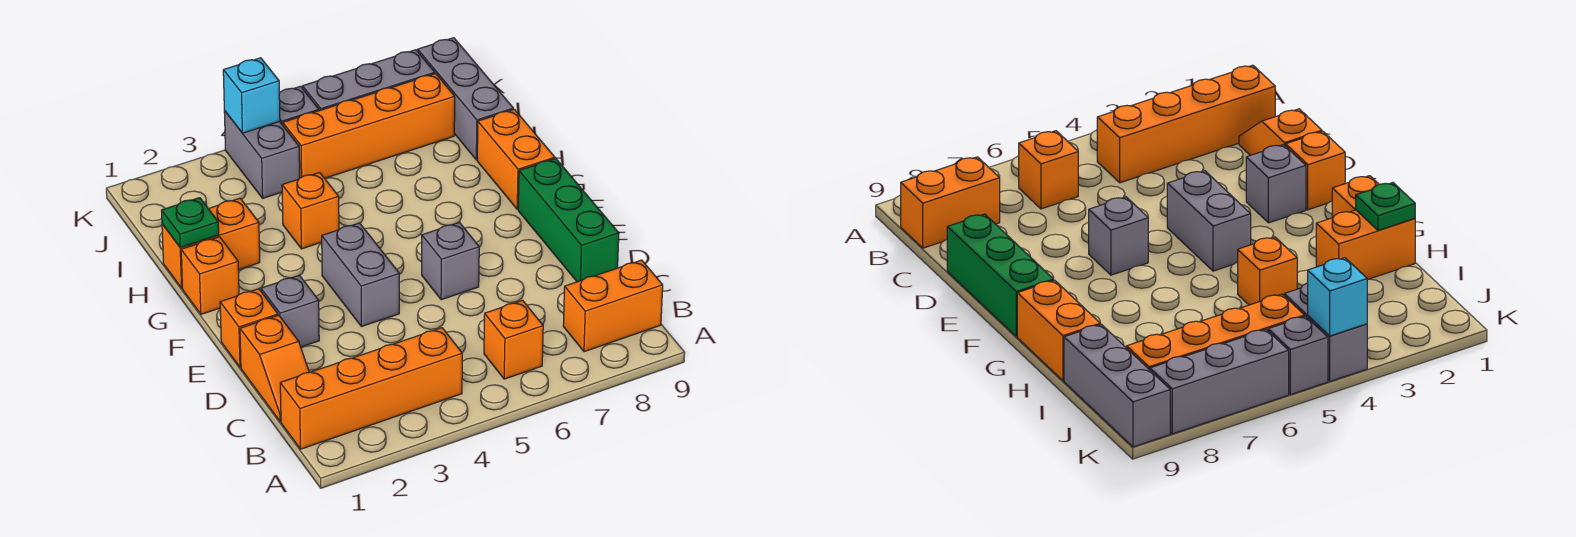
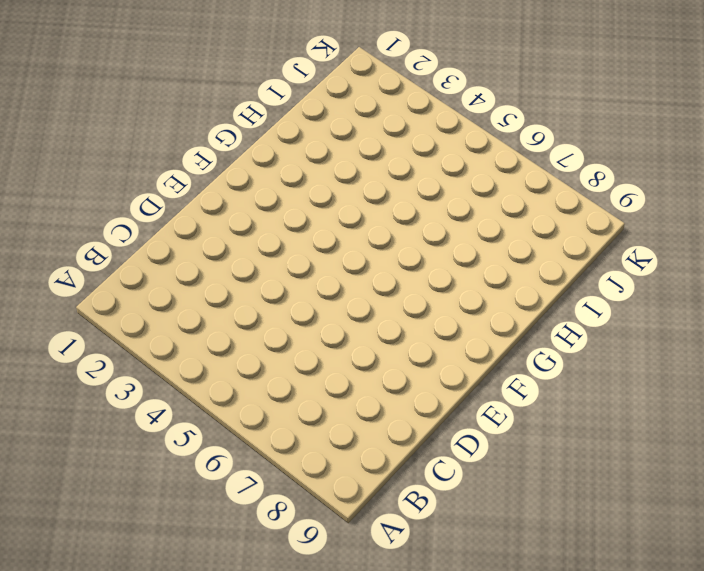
none -> orange 1x4 brick [280,328,462,449]
none -> orange 1x1 brick [484,300,543,379]
none -> orange 1x2 brick [563,260,663,352]

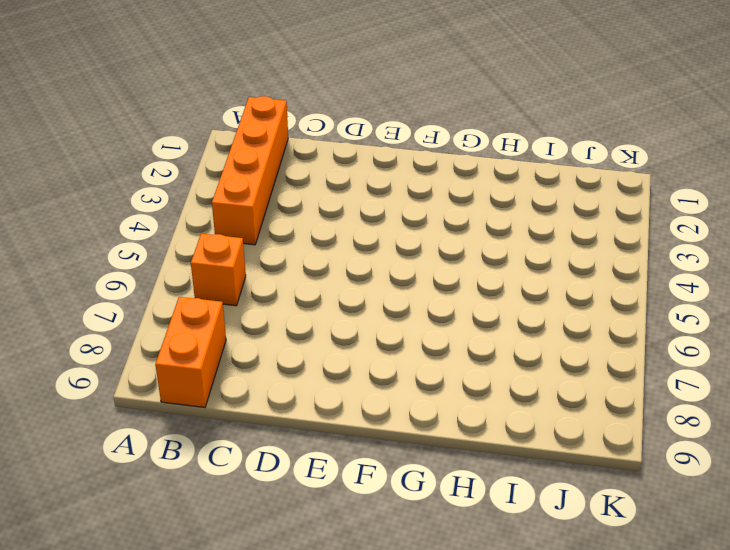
none -> orange 1x2 slope [240,315,309,422]
none -> green 1x3 brick [518,159,619,282]
none -> orange 1x1 brick [220,289,278,367]

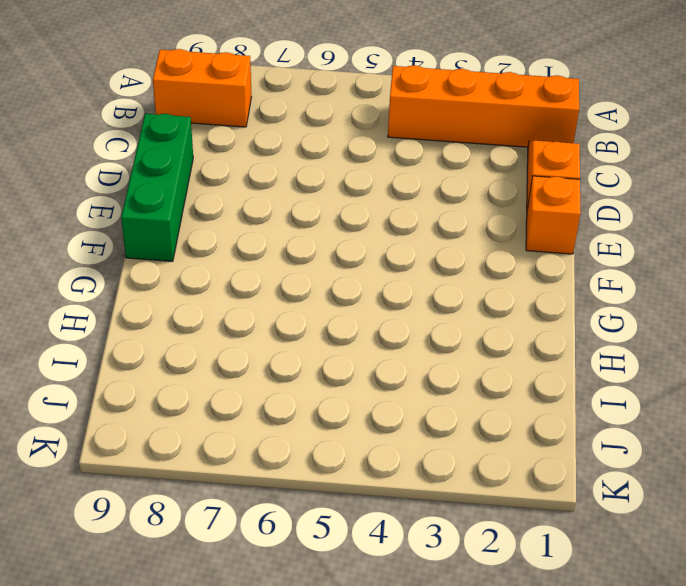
none -> orange 1x1 brick [484,300,543,379]
none -> grey 1x1 brick [261,275,319,347]
none -> grey 1x2 brick [322,223,399,327]

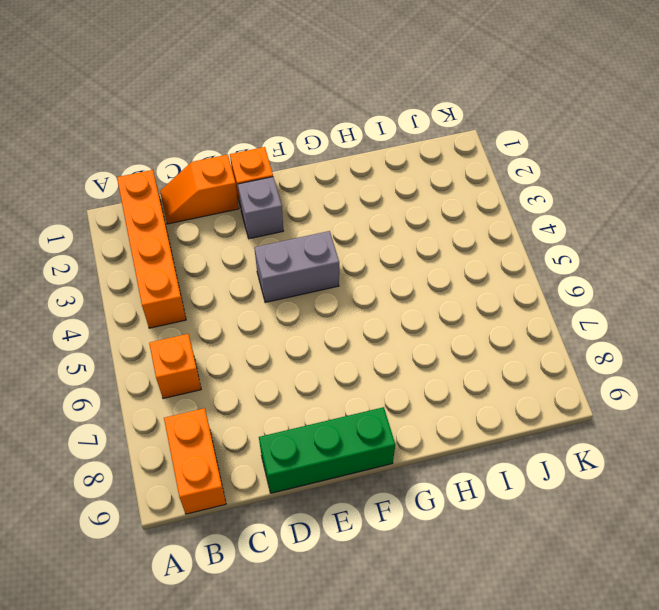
none -> grey 1x1 brick [422,222,479,300]
none -> orange 1x1 brick [181,237,239,314]
none -> orange 1x2 brick [477,109,555,209]

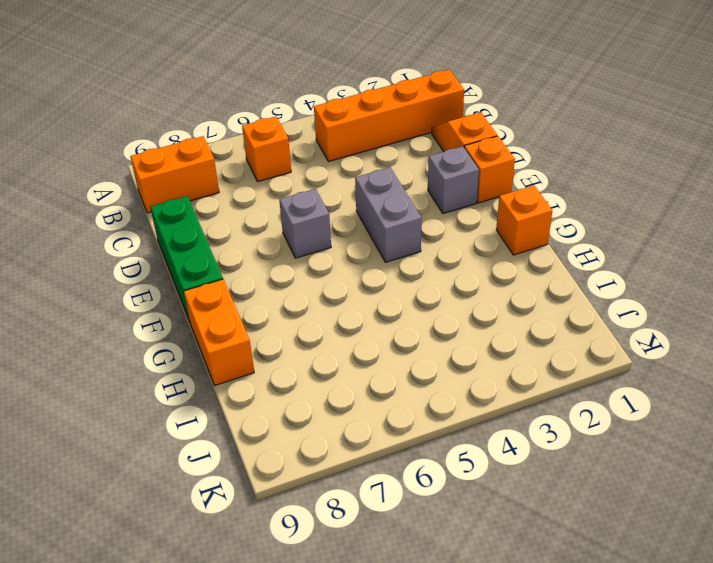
none -> orange 1x2 brick [162,198,260,288]
none -> orange 1x1 brick [282,173,339,249]
none -> grey 1x3 brick [418,38,513,160]

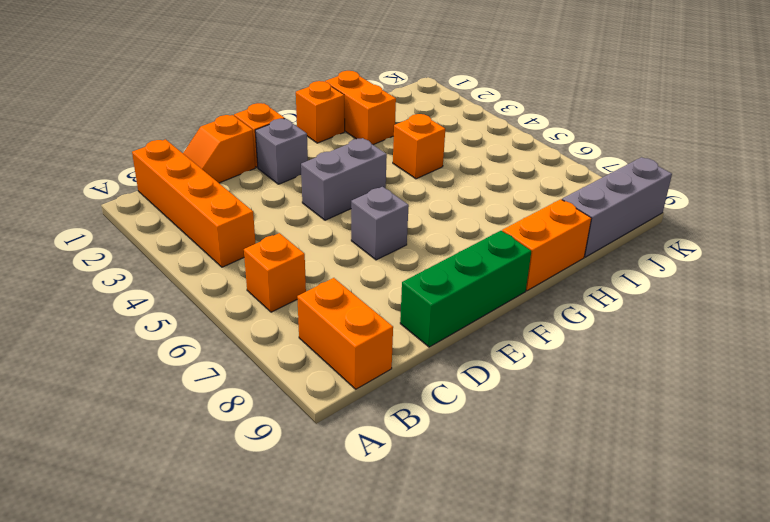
none -> grey 1x2 brick [224,111,300,198]
none -> orange 1x4 brick [283,74,455,178]
none -> grey 1x1 brick [279,86,319,125]

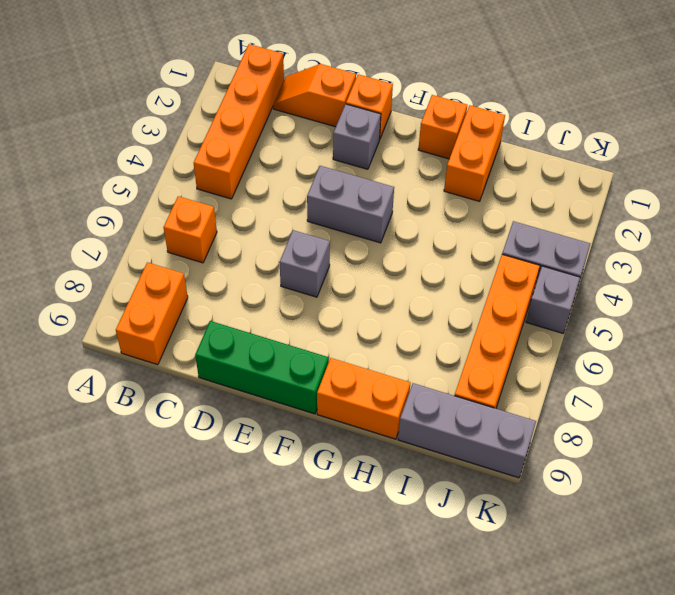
none -> orange 1x1 brick [282,173,339,249]
none -> grey 1x3 brick [302,50,435,111]
none -> green 1x1 plate [162,198,219,247]

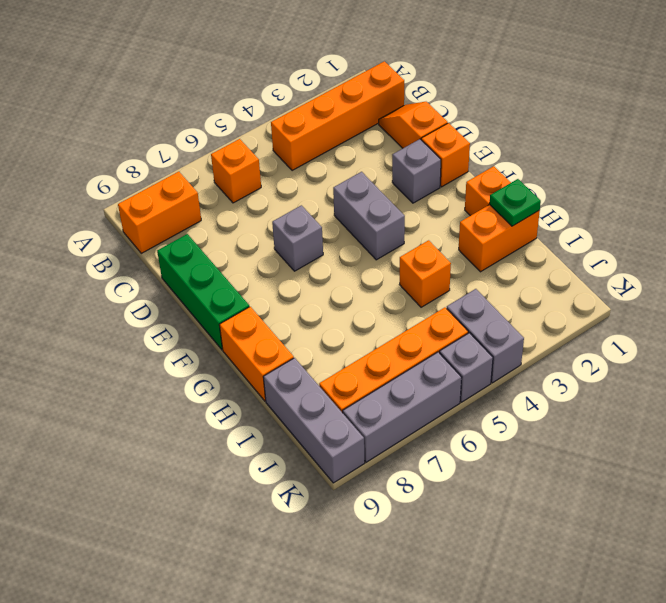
none -> cyan 1x1 brick [223,58,280,133]

